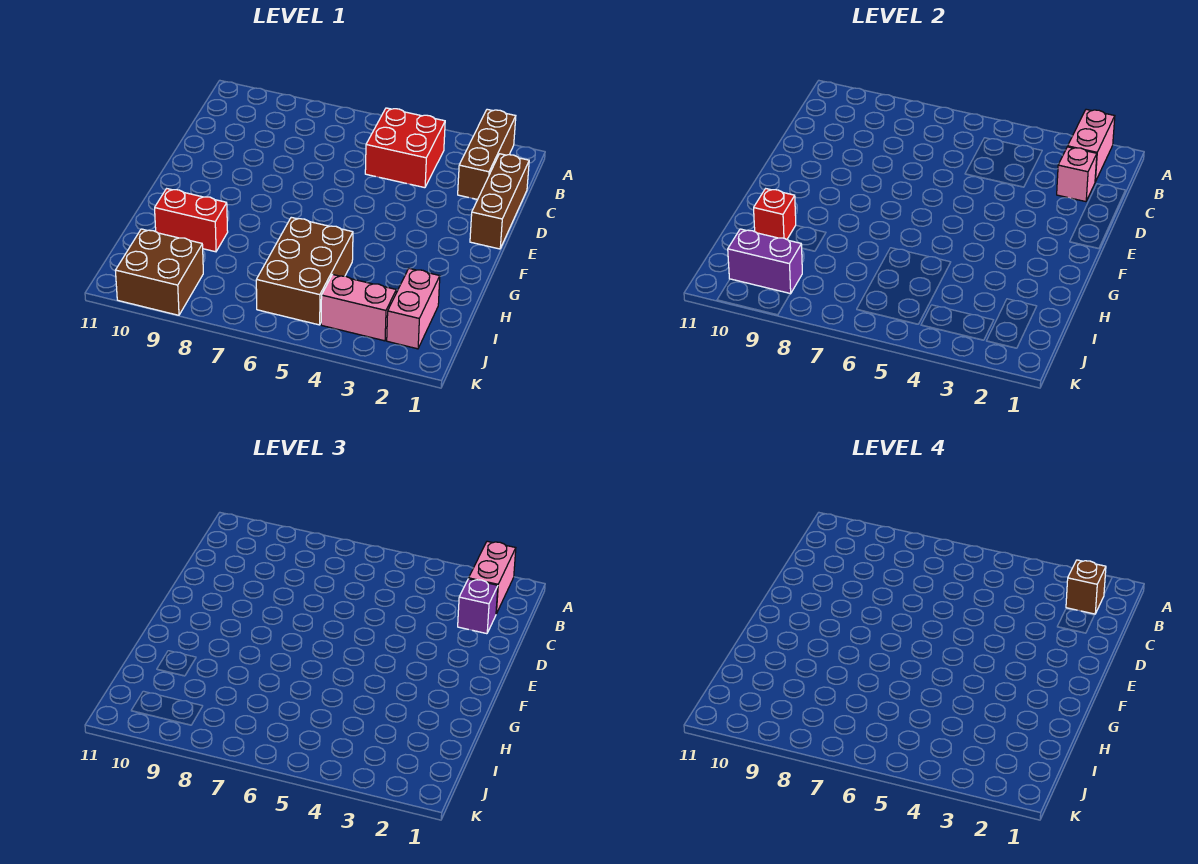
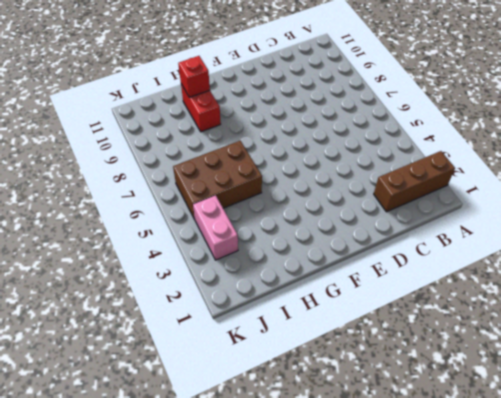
none -> red 2x2 brick [365,108,445,188]
none -> brown 1x3 brick [470,154,529,249]
none -> pink 1x2 brick [387,268,440,349]

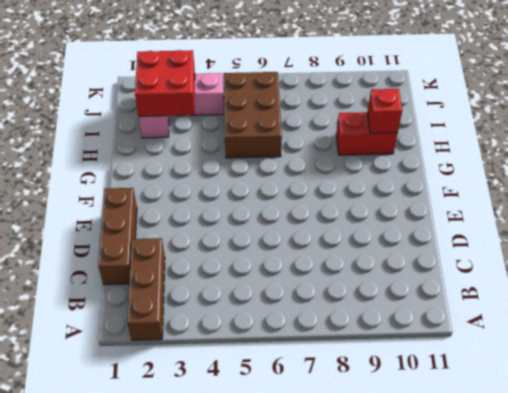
red 2x2 brick [135,50,195,116] -> red 2x2 brick moved to [365,108,445,188]
none -> brown 2x2 brick [115,229,203,315]
none -> pink 1x2 brick [1068,109,1115,182]
none -> pink 1x1 brick [1057,147,1097,202]

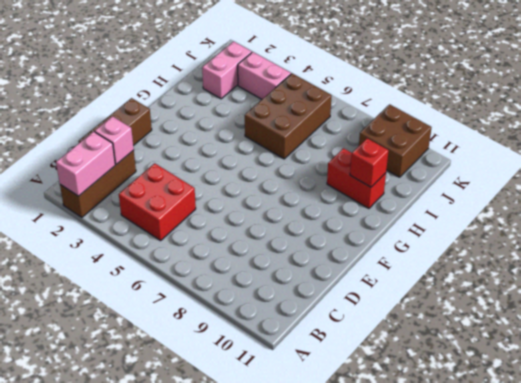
none -> purple 1x2 brick [728,229,802,294]
none -> pink 1x2 brick [469,541,516,614]
none -> purple 1x1 brick [458,579,498,634]

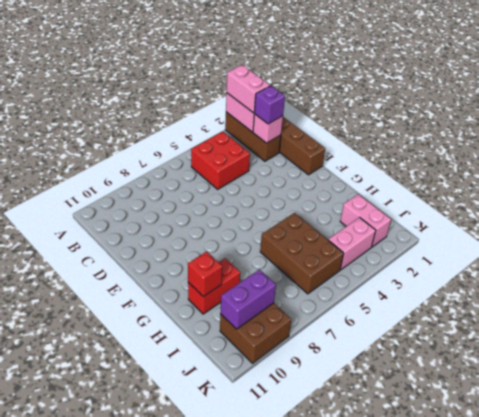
none -> brown 1x1 brick [1066,560,1106,614]

